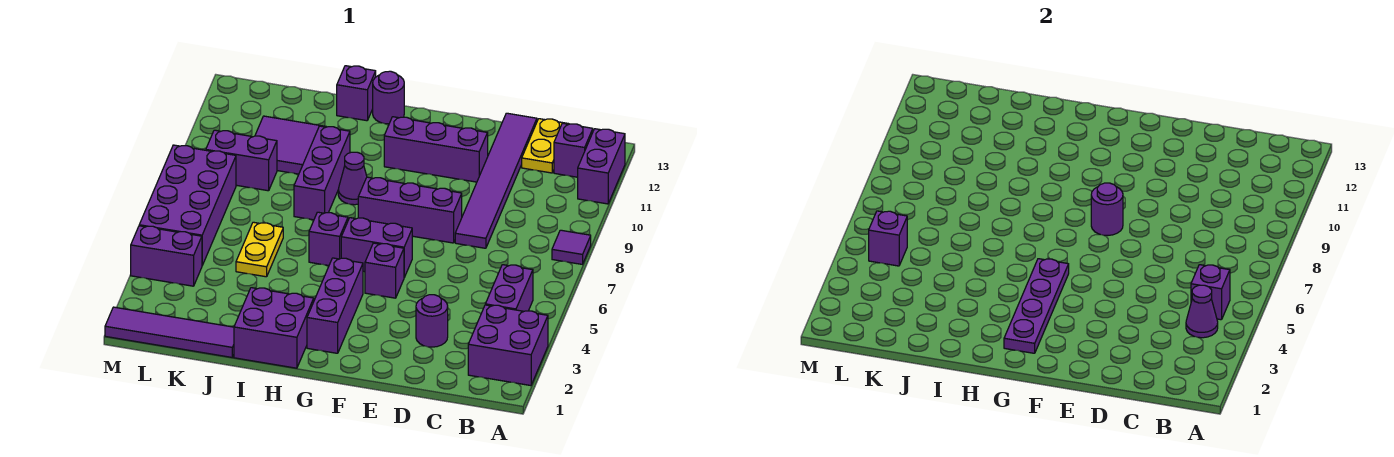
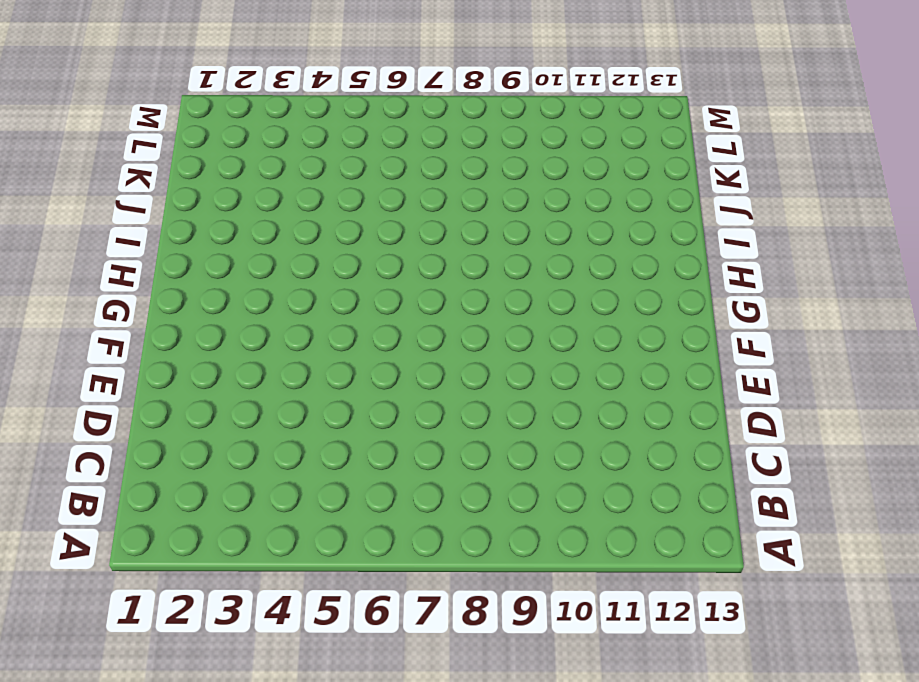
none -> purple 2x2 brick [468,305,548,386]
none -> purple 1x1 tile [552,230,591,264]
none -> purple 1x2 brick [578,129,625,204]
none -> purple 1x2 brick [485,265,533,311]

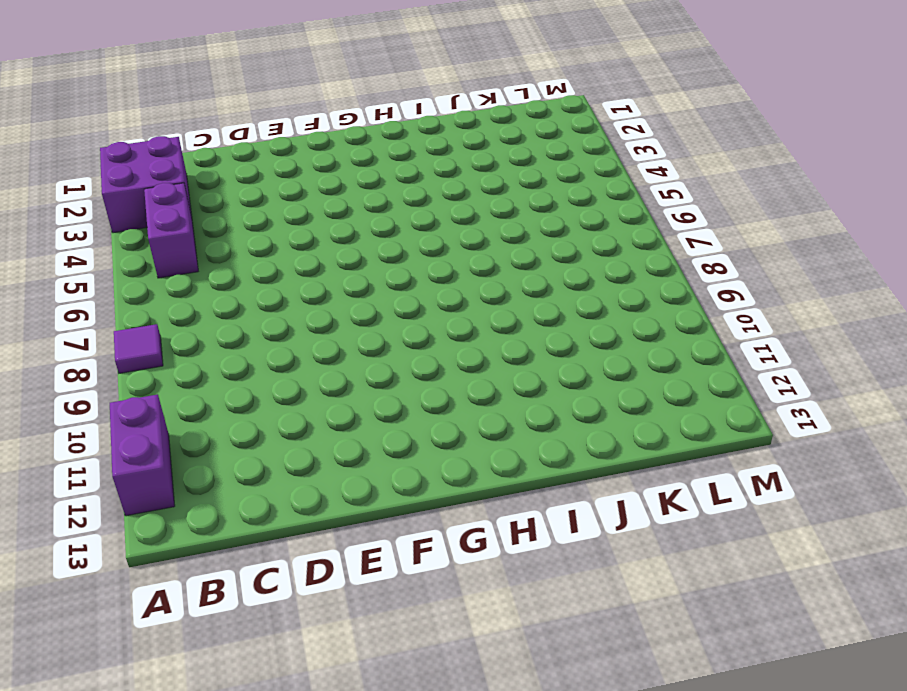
none -> purple 1x1 brick [554,123,593,177]
none -> yellow 1x2 plate [522,119,568,173]
none -> purple 1x1 round brick [416,295,448,347]
none -> purple 1x6 tile [455,113,537,248]

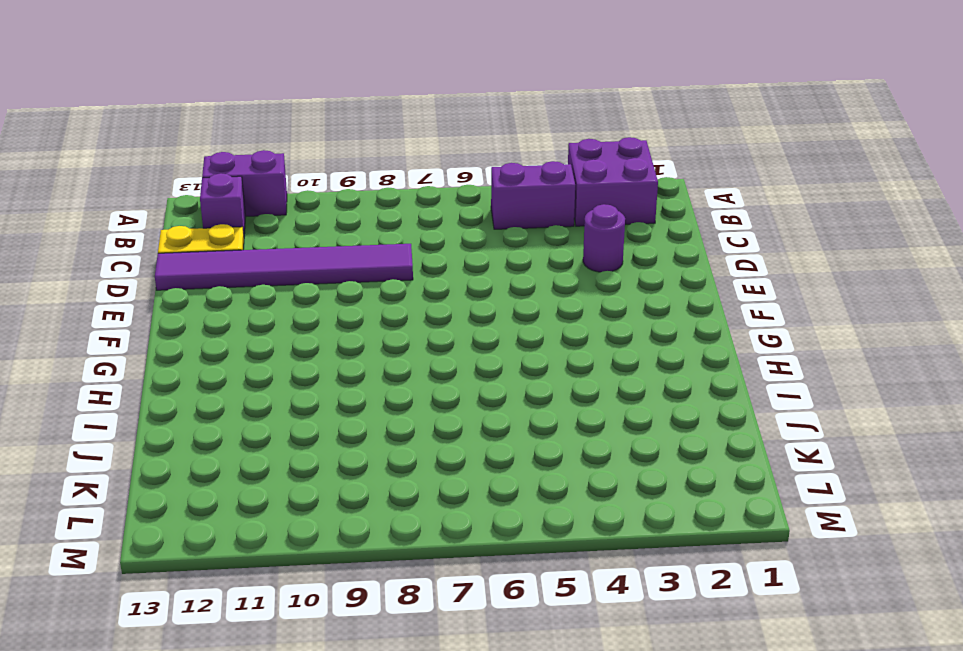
none -> purple 1x1 tile [552,230,591,264]
none -> purple 1x3 brick [358,177,462,243]
none -> purple 1x3 brick [384,117,488,182]
none -> purple 1x1 brick [365,243,404,298]

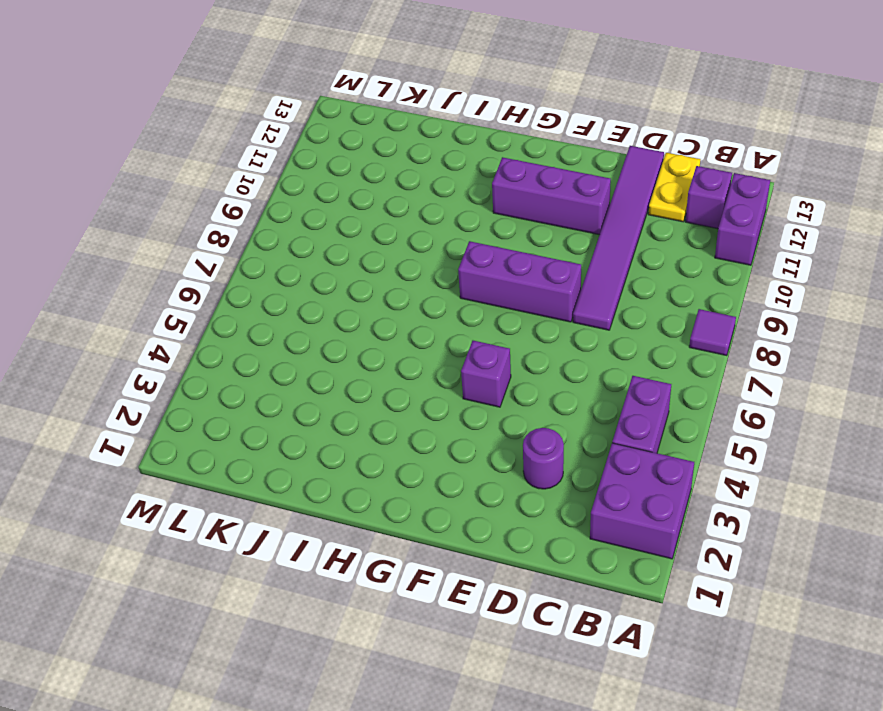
none -> purple 1x2 brick [341,218,412,277]
none -> purple 1x3 brick [307,258,363,353]
none -> purple 2x2 brick [234,288,314,368]
none -> purple 1x1 brick [309,212,348,266]

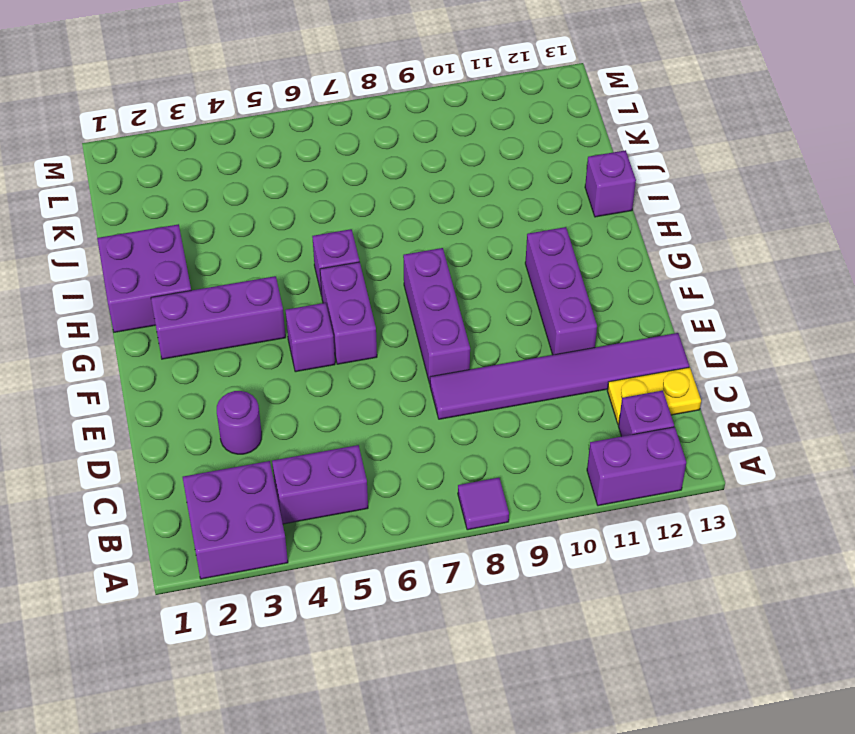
none -> purple 1x1 cone [338,152,367,205]
none -> purple 1x1 round brick [373,71,404,124]
none -> purple 1x3 brick [294,126,350,220]
none -> purple 1x4 tile [105,307,234,357]

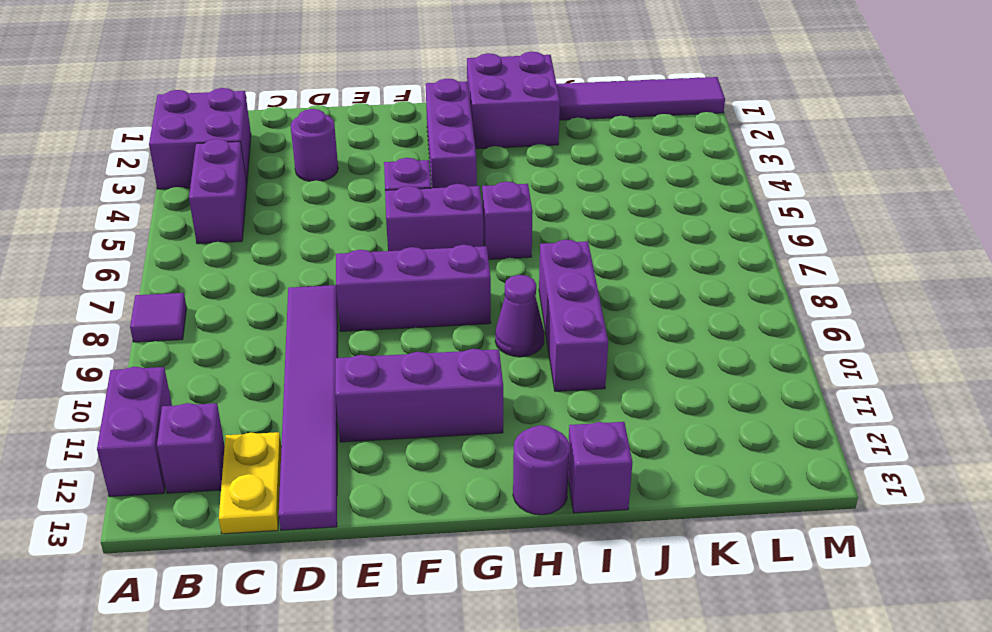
none -> yellow 1x2 plate [236,222,283,277]
none -> purple 2x2 tile [255,116,326,174]
none -> purple 1x2 brick [206,130,277,191]
none -> purple 1x2 brick [131,226,202,286]

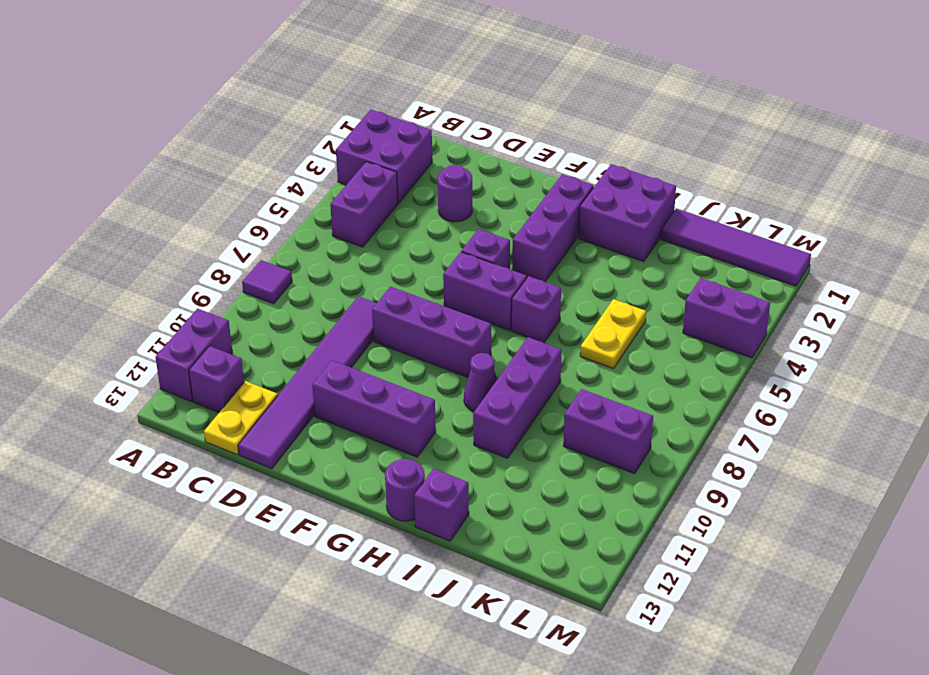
none -> purple 2x2 tile [255,116,326,174]
none -> purple 2x4 brick [139,145,236,265]
none -> purple 1x1 cone [1186,285,1218,338]
none -> purple 1x1 brick [1191,265,1230,320]

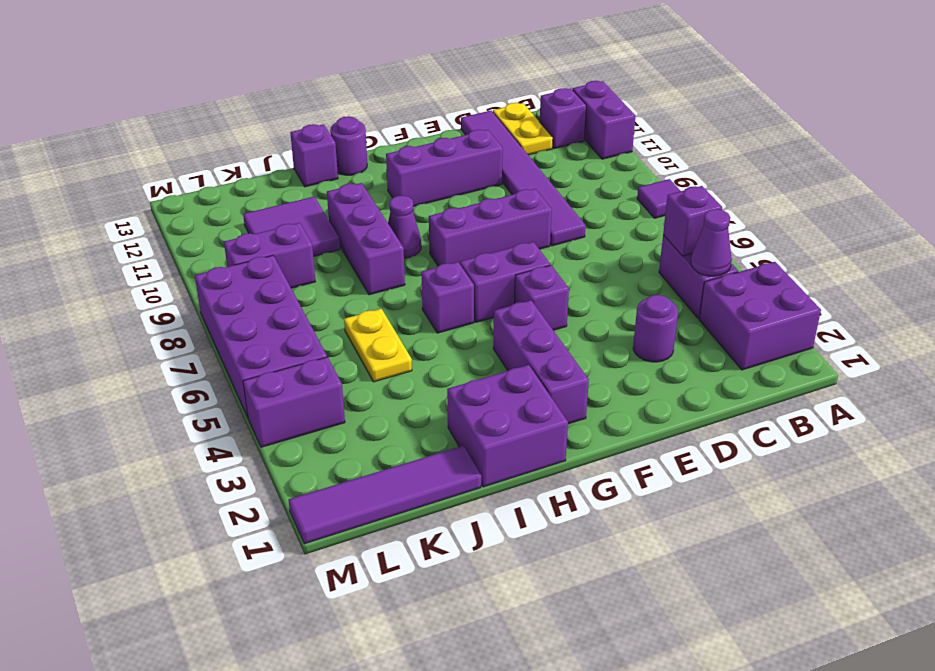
none -> purple 1x1 round brick [1091,183,1123,235]
none -> purple 1x4 plate [1004,259,1069,353]
none -> purple 1x1 brick [869,211,907,266]

